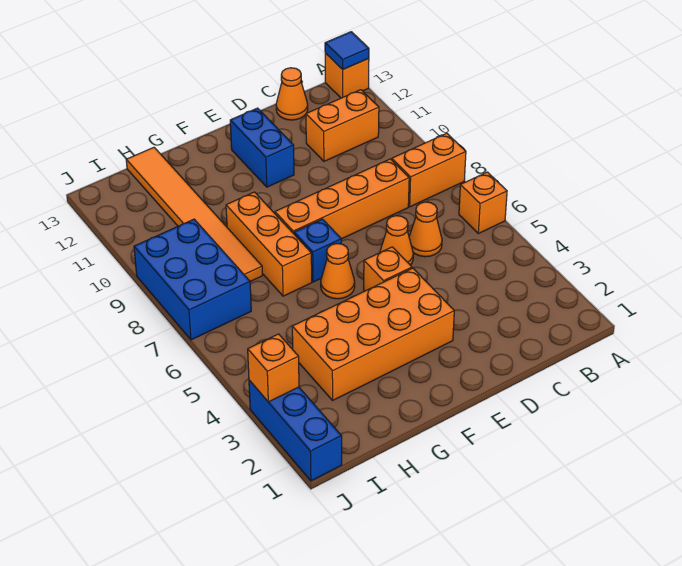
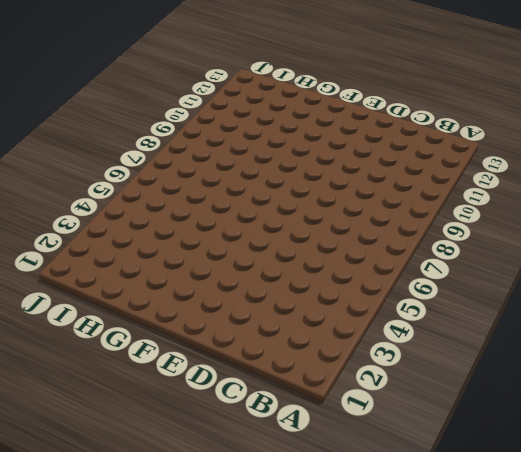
none -> orange 1x1 brick [459,172,507,234]
none -> orange 1x2 brick [392,133,466,207]
none -> orange 1x1 brick [325,53,369,98]

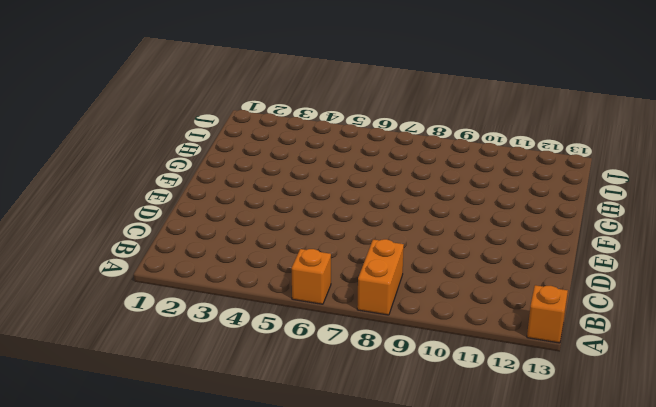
none -> orange 1x2 brick [306,90,379,161]
none -> orange 1x1 cone [409,202,442,257]
none -> orange 1x4 brick [275,159,409,239]

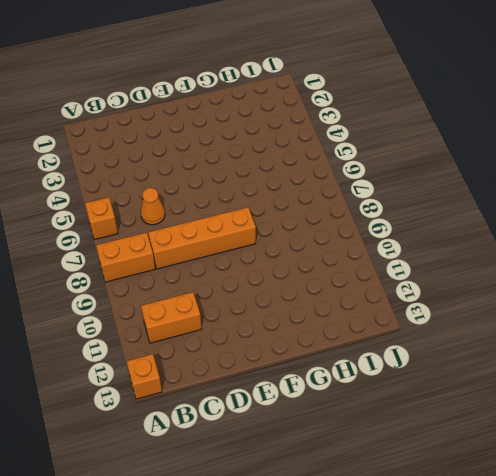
none -> orange 1x1 cone [276,68,308,120]
none -> orange 1x1 cone [380,216,413,265]
none -> orange 2x4 brick [292,268,454,400]

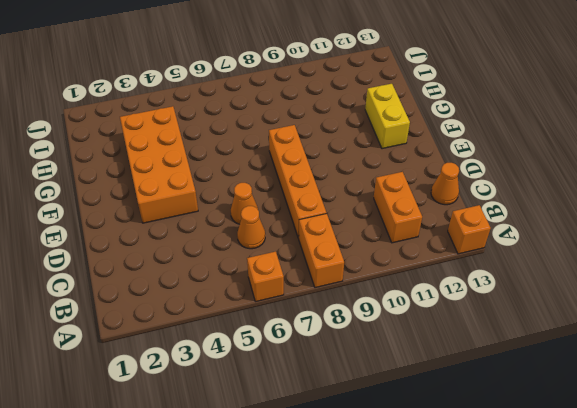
yellow 1x2 brick [365,84,410,149] -> none
none -> orange 1x1 brick [364,247,412,291]
none -> blue 1x2 brick [230,108,294,187]
none -> orange 1x1 cone [321,244,355,299]

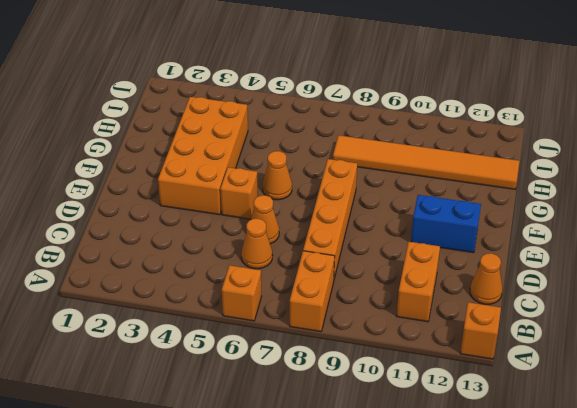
none -> blue 1x1 brick [294,219,341,282]
none -> orange 1x3 brick [226,192,312,296]
none -> blue 2x3 brick [134,219,251,340]

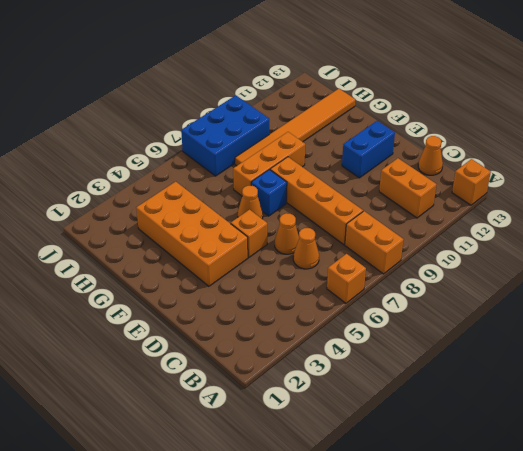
none -> blue 1x3 brick [249,380,342,481]
none -> blue 1x1 tile [325,32,369,69]
none -> orange 1x1 brick [248,334,299,402]

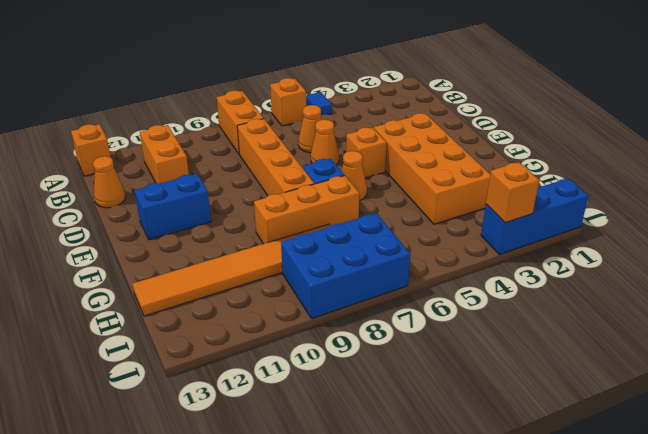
blue 1x1 tile [306,92,332,115] -> blue 1x1 tile moved to [325,32,369,69]

